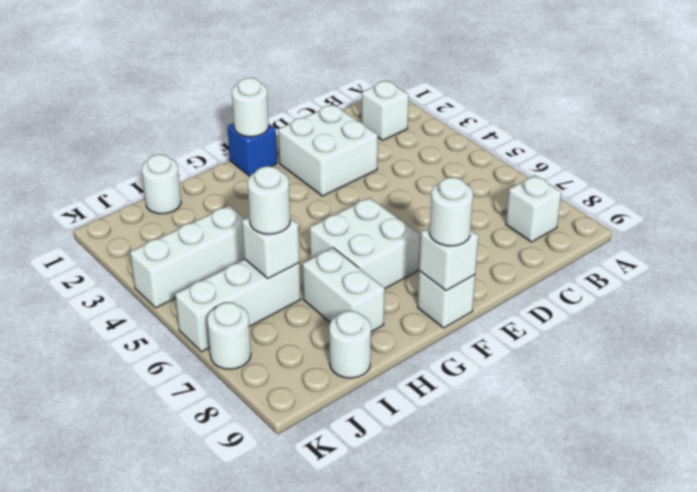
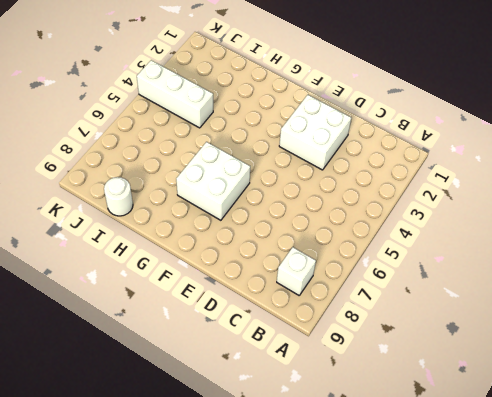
none -> white 1x1 brick [362,81,409,140]
none -> blue 1x1 brick [228,123,277,176]
none -> white 1x1 brick [418,271,475,328]

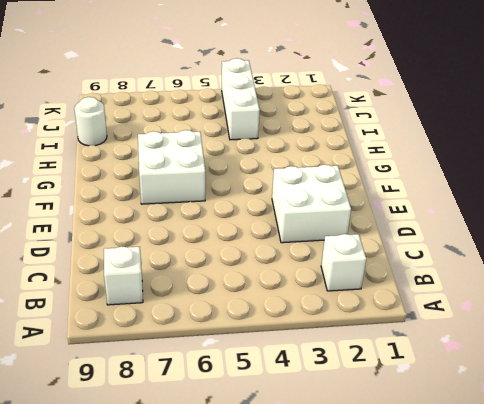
none -> blue 1x1 brick [228,123,277,176]
none -> white 1x1 brick [418,271,475,328]
none -> white 1x2 brick [302,248,385,332]

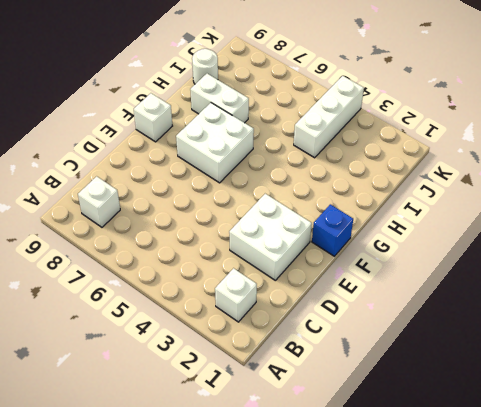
none -> white 1x1 round brick [142,154,181,214]
none -> white 1x3 brick [175,259,301,352]
none -> white 1x1 round brick [207,302,251,369]

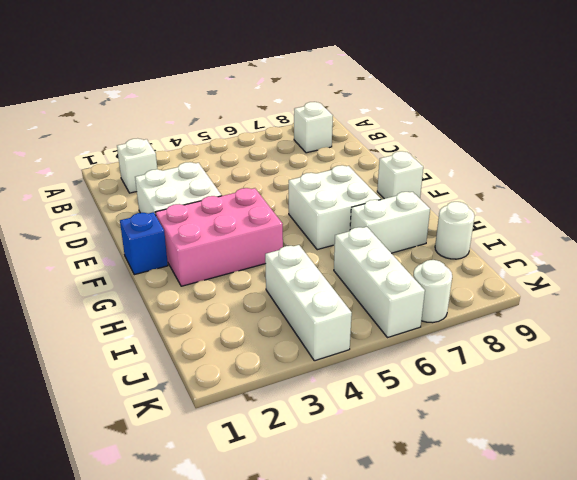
pink 2x3 brick [156,188,283,286] -> none
none -> white 1x1 round brick [142,154,181,214]
none -> white 1x1 round brick [232,78,269,137]
none -> white 1x1 brick [419,227,478,291]

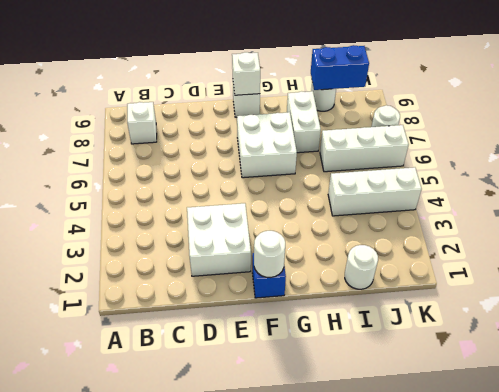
blue 1x2 brick [311,45,369,90] -> none
none -> white 1x1 brick [362,81,409,140]
none -> white 1x1 brick [242,217,300,279]
none -> white 1x1 round brick [429,177,473,246]

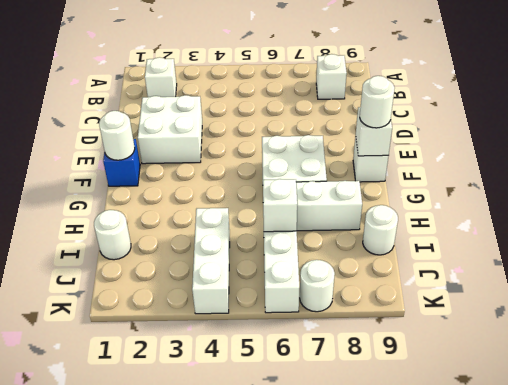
none -> white 1x1 round brick [248,166,290,234]

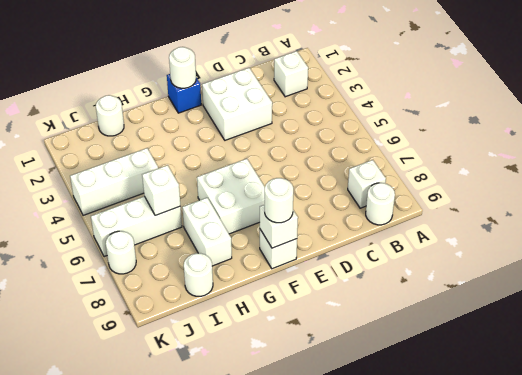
white 1x1 round brick [366,183,395,225] -> white 1x1 round brick moved to [248,166,290,234]

